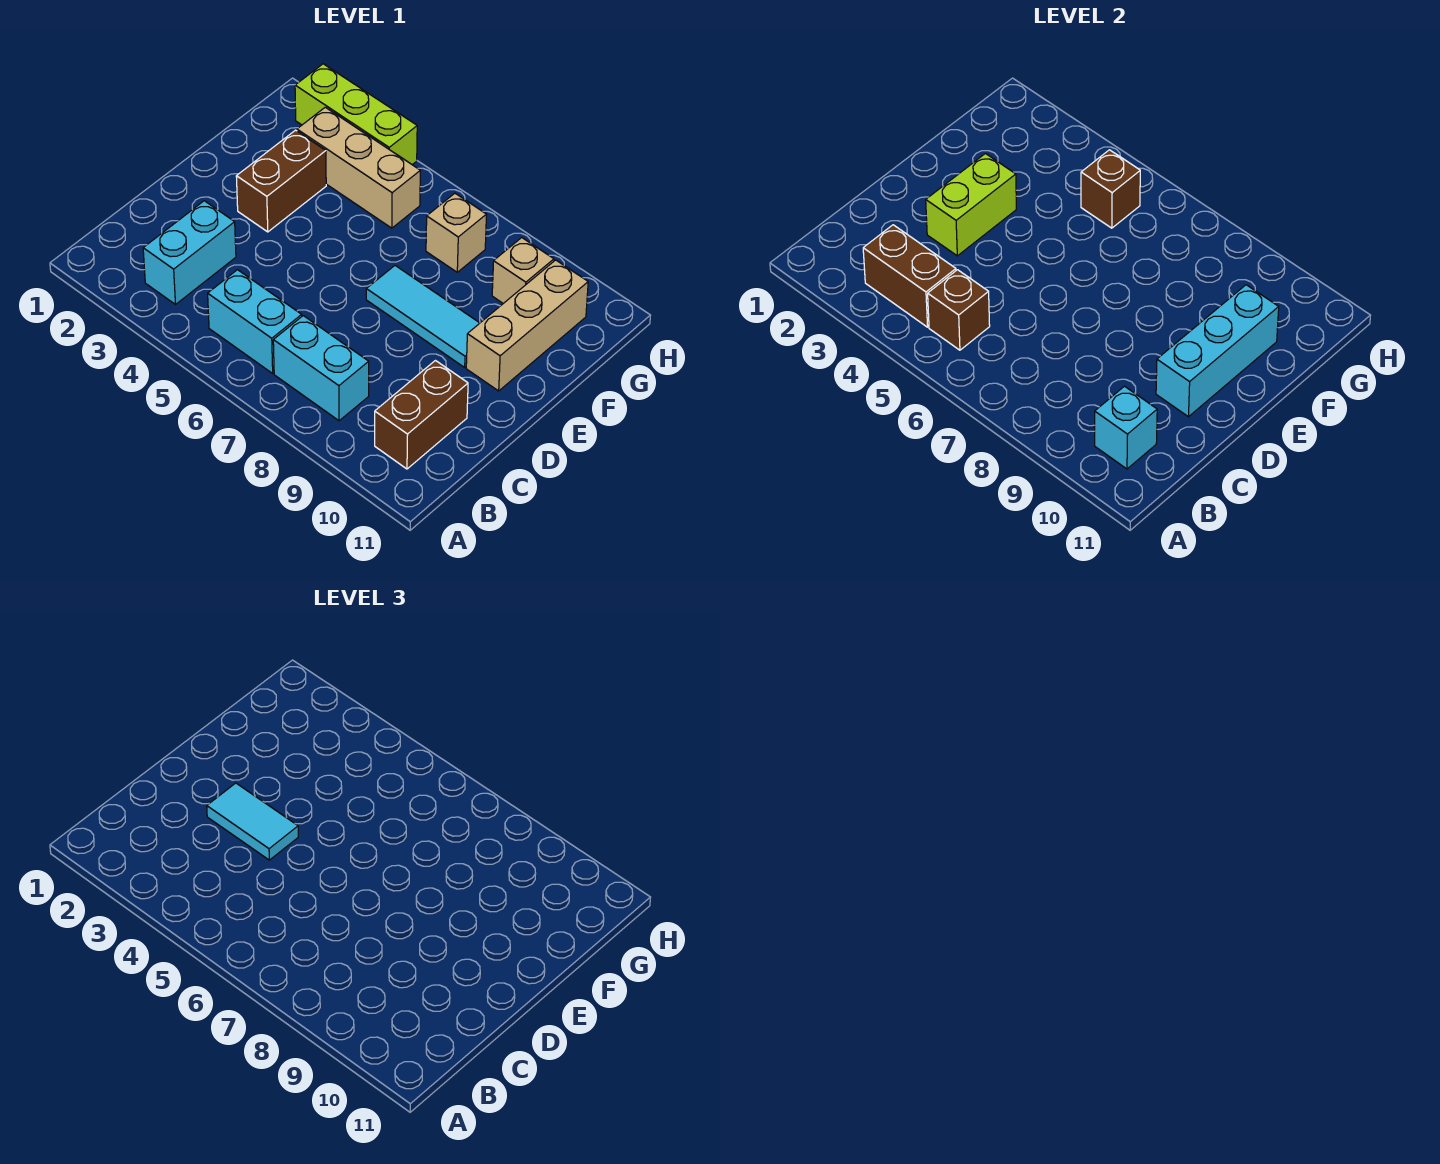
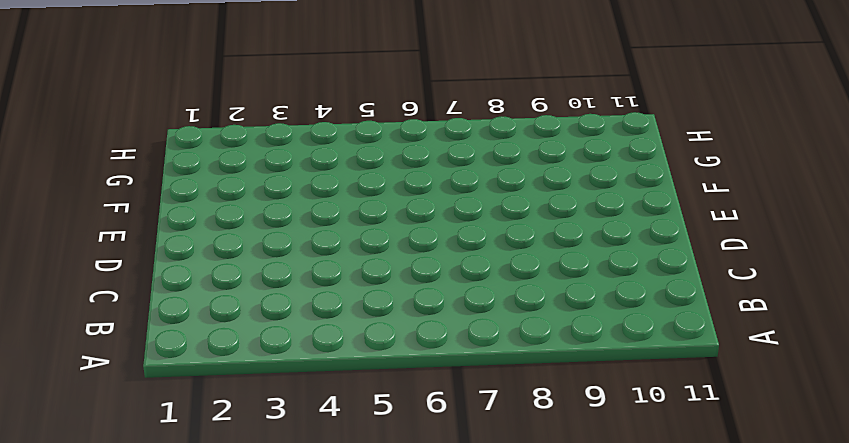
none -> cyan 1x2 brick [143,201,236,304]
none -> cyan 1x2 brick [208,270,302,373]
none -> cyan 1x2 brick [273,316,369,421]

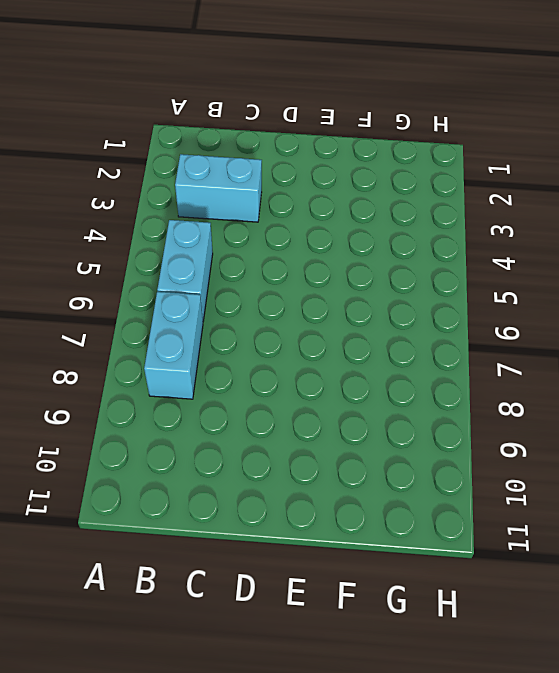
none -> brown 1x2 brick [375,361,468,469]
none -> brown 1x2 brick [236,130,326,232]
none -> cyan 1x3 tile [366,266,479,367]

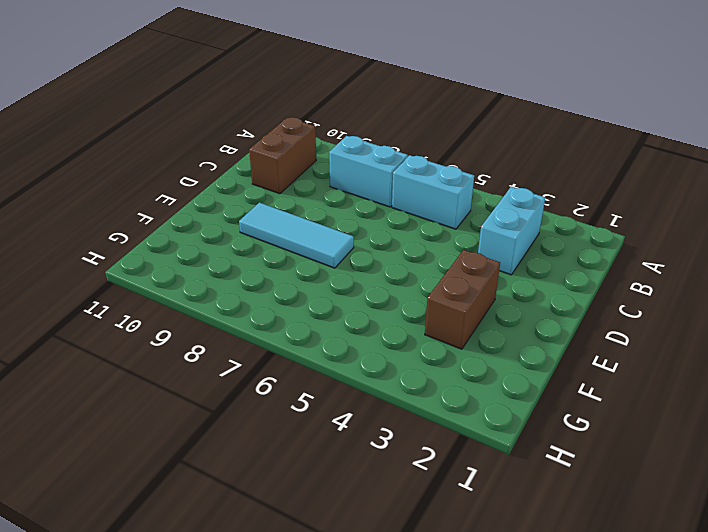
none -> tan 1x3 brick [466,260,588,391]
none -> tan 1x3 brick [297,107,420,228]
none -> tan 1x1 brick [426,193,487,272]

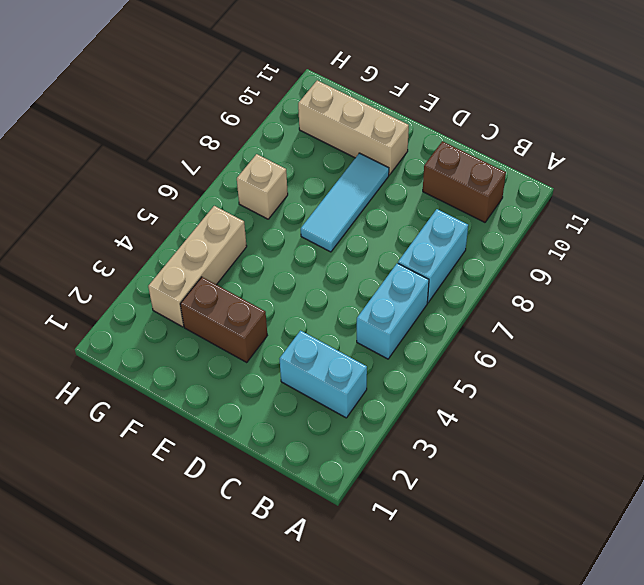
none -> tan 1x1 brick [492,238,554,303]
none -> lime 1x3 brick [295,64,417,165]
none -> brown 1x2 brick [863,225,956,327]

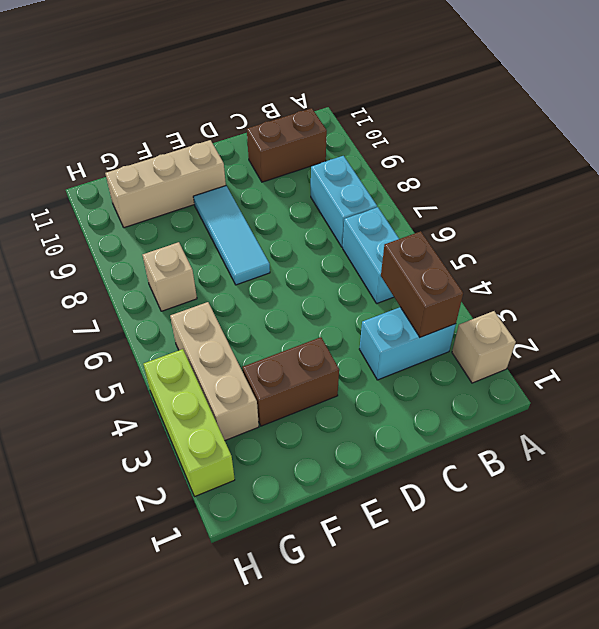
tan 1x1 brick [452,311,516,383] -> tan 1x1 brick moved to [492,238,554,303]
none -> brown 1x1 brick [928,270,990,350]
none -> cyan 1x1 brick [1095,386,1157,469]
none -> lime 1x2 brick [926,154,1016,256]

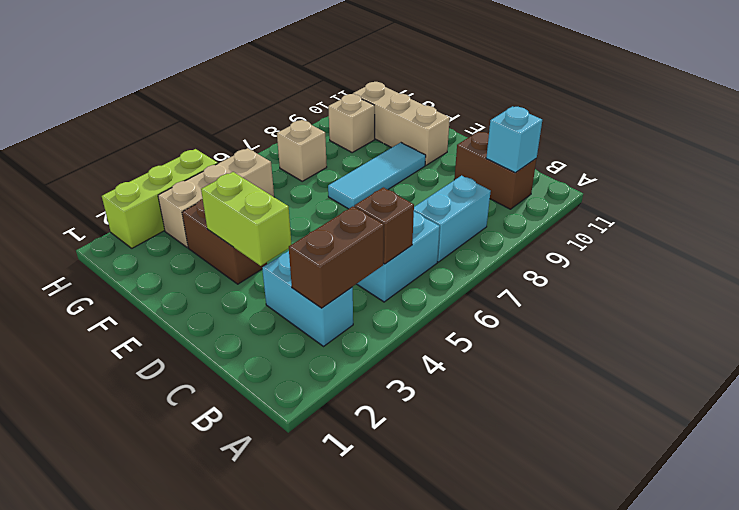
none -> cyan 1x3 brick [1156,285,1279,417]
none -> brown 1x1 brick [1081,150,1140,228]
none -> cyan 1x2 tile [207,783,298,860]

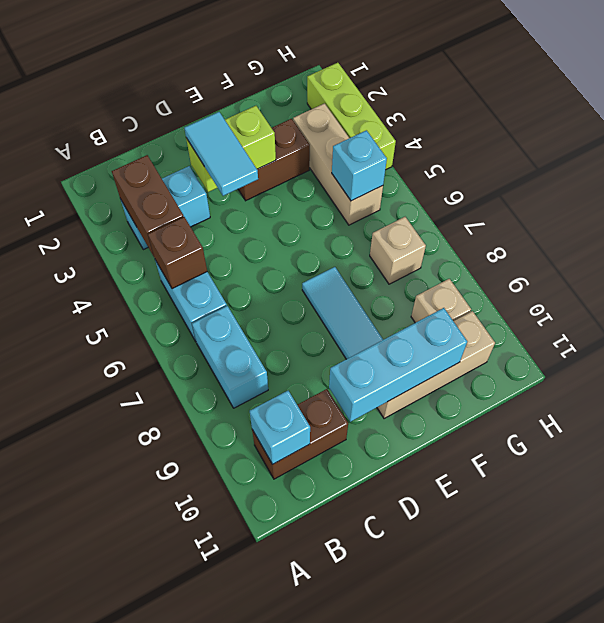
cyan 1x1 brick [332,130,387,201] -> brown 1x1 brick [1081,150,1140,228]

